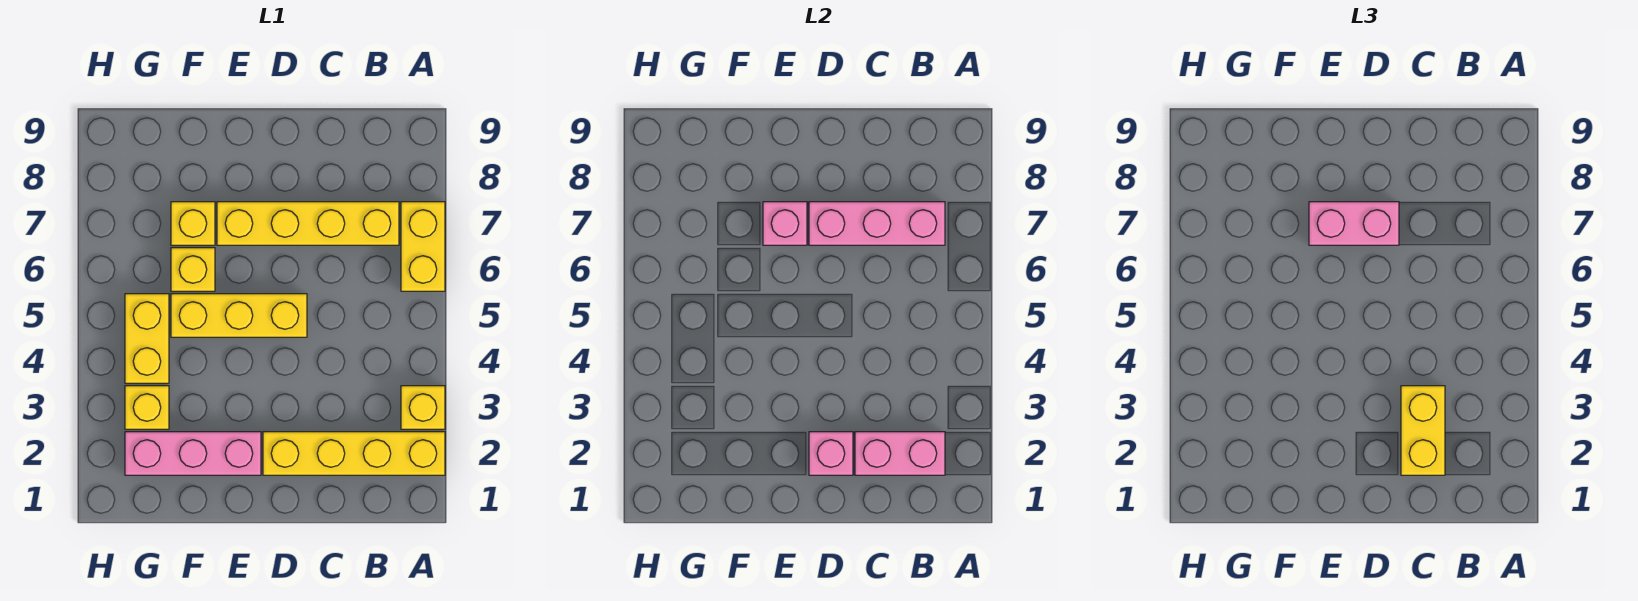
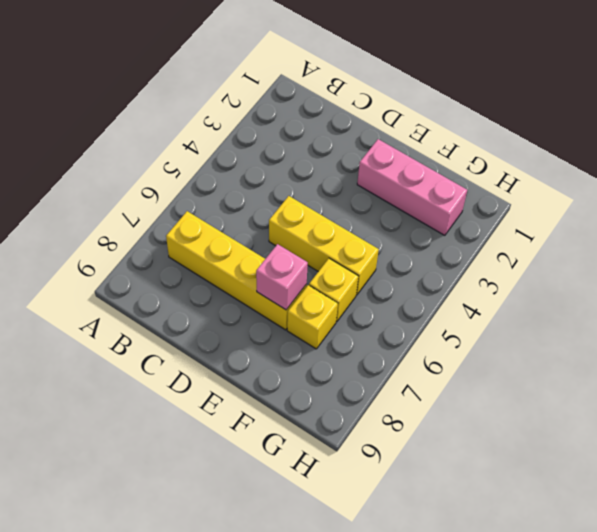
none -> yellow 1x4 brick [263,432,445,475]
none -> yellow 1x1 brick [401,386,445,429]
none -> yellow 1x2 brick [401,202,445,291]

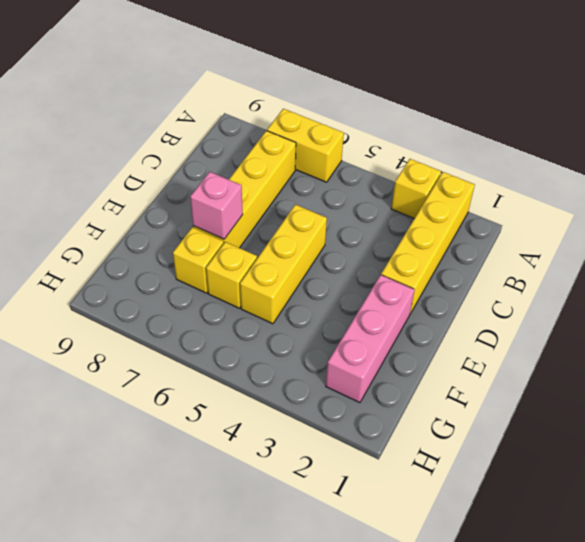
none -> yellow 1x1 brick [125,386,169,429]
none -> yellow 1x2 brick [125,294,169,383]
none -> pink 1x2 brick [855,432,945,475]

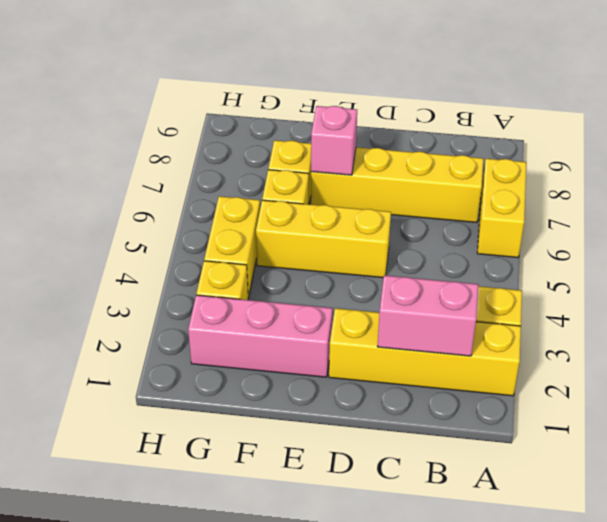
none -> pink 1x3 brick [809,202,945,245]
none -> pink 1x1 brick [809,432,853,475]
none -> yellow 1x2 brick [1401,386,1445,475]

